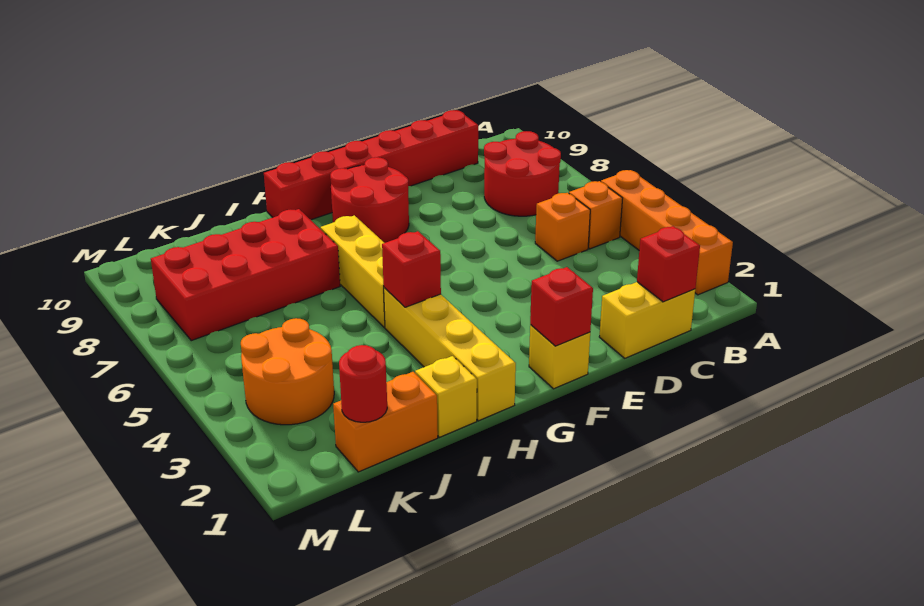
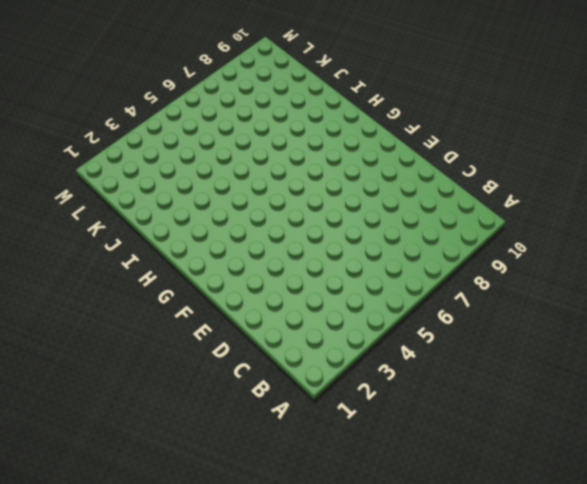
none -> orange 1x4 brick [601,170,733,295]
none -> orange 1x1 brick [569,181,623,249]
none -> red 2x2 round brick [484,131,561,216]

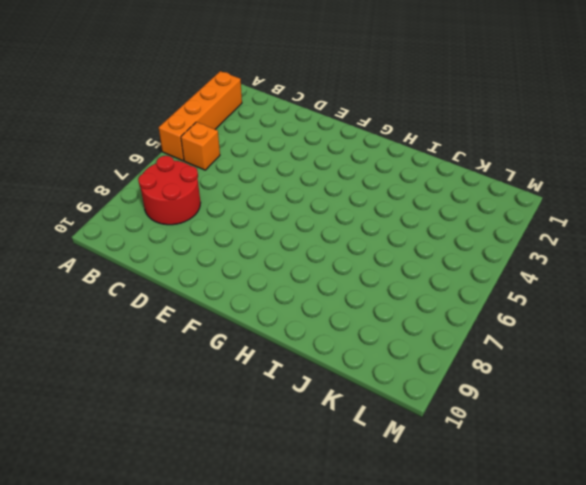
none -> yellow 1x2 brick [599,282,695,358]
none -> orange 1x1 brick [535,193,590,261]
none -> red 1x6 brick [264,110,478,220]

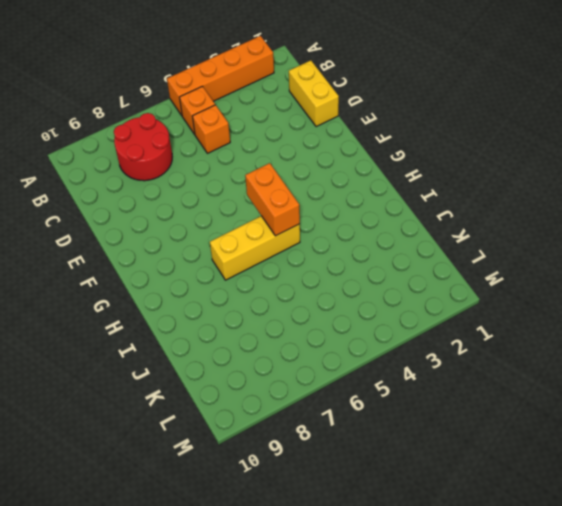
orange 1x2 brick [245,163,300,236] -> orange 1x2 brick moved to [333,372,438,472]
none -> red 1x6 brick [264,110,478,220]
none -> yellow 1x1 brick [529,325,590,389]
none -> red 2x2 round brick [330,157,409,243]

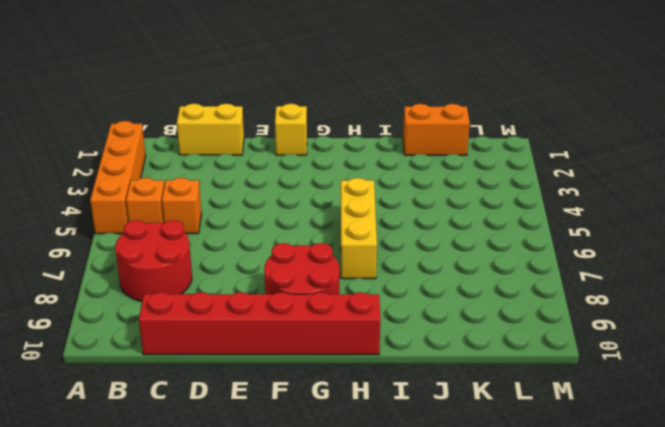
none -> yellow 1x4 brick [384,288,516,421]
none -> yellow 1x1 brick [415,356,477,437]
none -> red 2x4 brick [151,209,340,341]

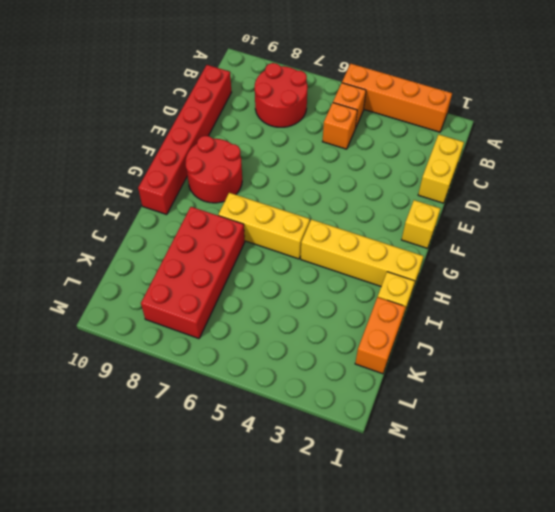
none -> orange 2x2 round brick [241,318,334,425]
none -> red 1x1 brick [637,226,700,302]
none -> red 1x1 brick [530,267,593,346]

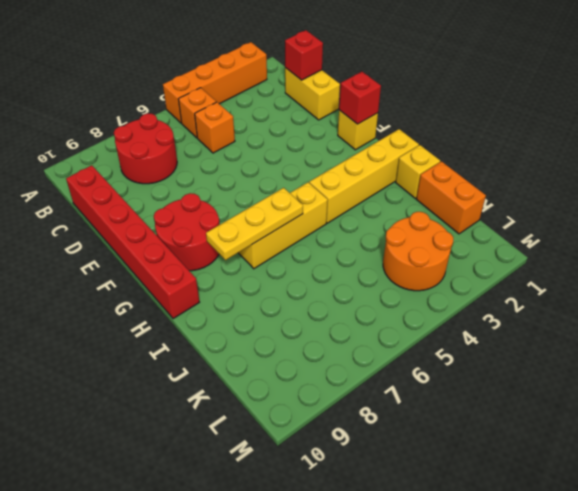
yellow 1x3 plate [206,188,303,260] -> none
none -> red 2x4 brick [151,209,340,341]
none -> red 1x1 brick [382,231,441,307]
none -> red 1x1 round brick [339,345,387,422]

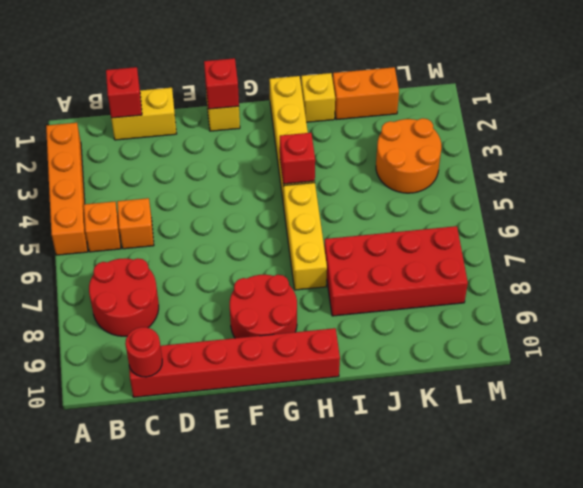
red 1x1 round brick [125,327,162,377] -> red 1x1 round brick moved to [339,345,387,422]

